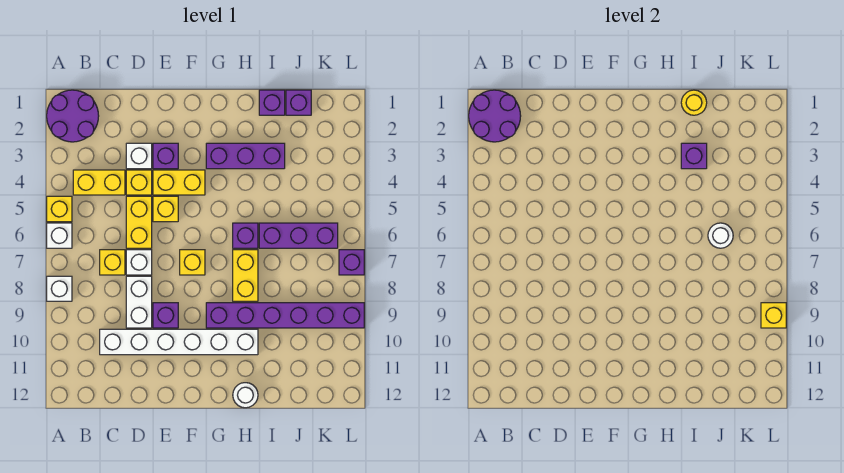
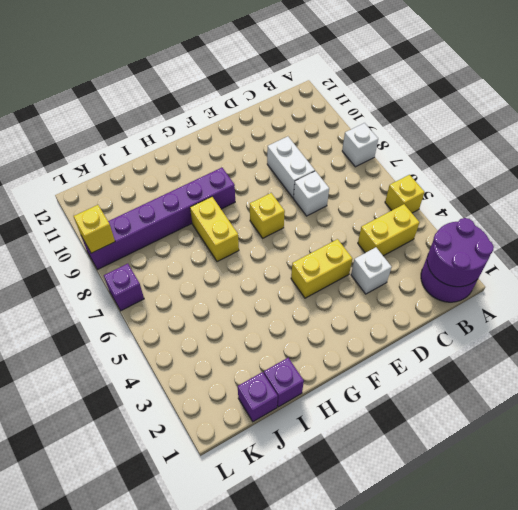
none -> white 1x1 brick [47,223,72,248]
none -> yellow 1x1 brick [100,250,125,275]
none -> white 1x6 brick [100,329,258,355]
none -> yellow 1x1 brick [126,170,152,195]

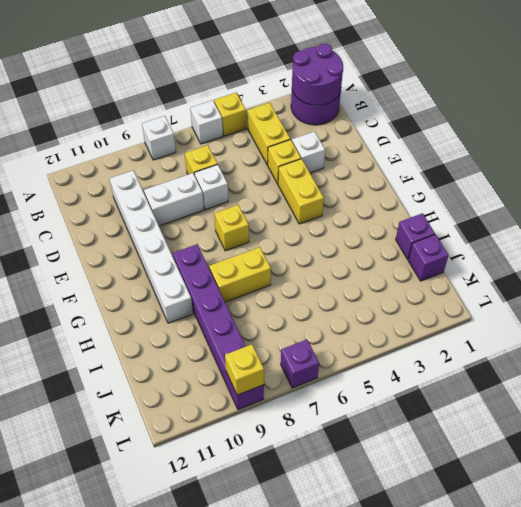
none -> yellow 1x2 brick [126,196,152,248]
none -> purple 1x1 brick [153,143,178,169]
none -> yellow 1x1 brick [153,196,178,222]
none -> purple 1x1 brick [153,303,178,328]

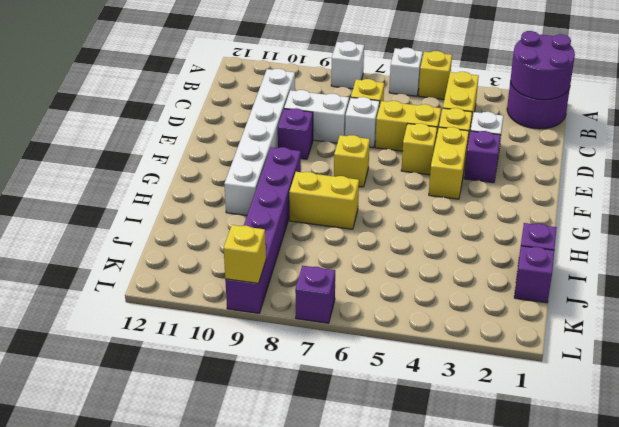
none -> purple 1x3 brick [206,143,285,169]
none -> purple 1x1 brick [233,223,258,248]
none -> white 1x1 round brick [233,383,258,408]
none -> purple 1x3 brick [259,223,338,248]

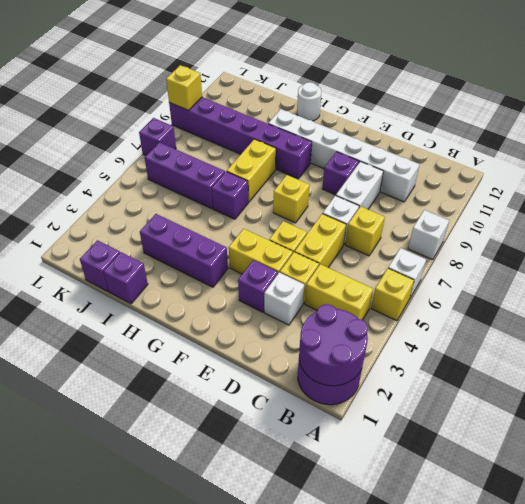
none -> yellow 1x1 round brick [681,90,707,115]
none -> purple 1x1 brick [681,143,707,169]
none -> white 1x1 round brick [708,223,733,248]

